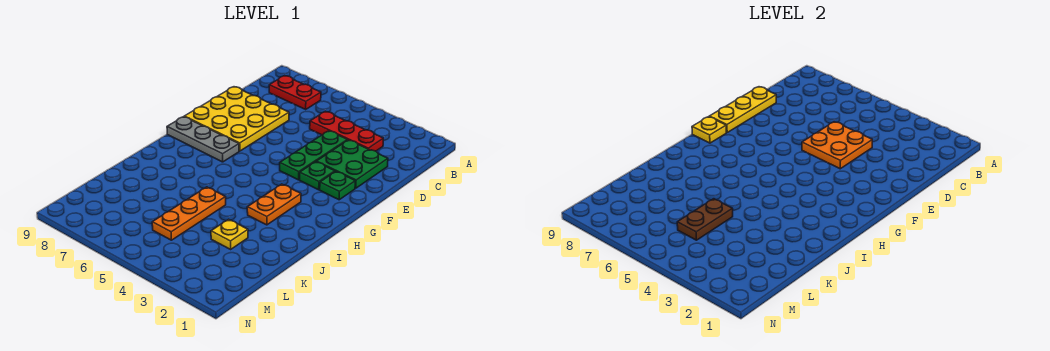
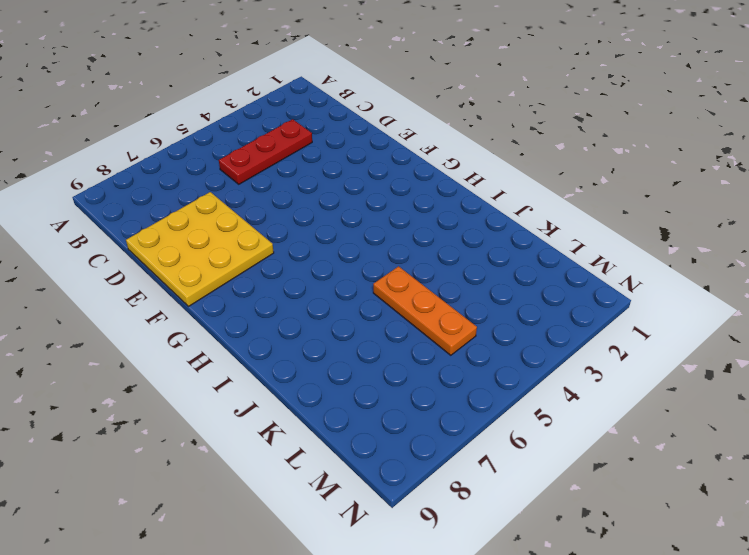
none -> red 1x2 plate [269,76,321,109]
none -> green 2x2 plate [316,140,388,188]
none -> green 1x3 plate [280,131,347,180]

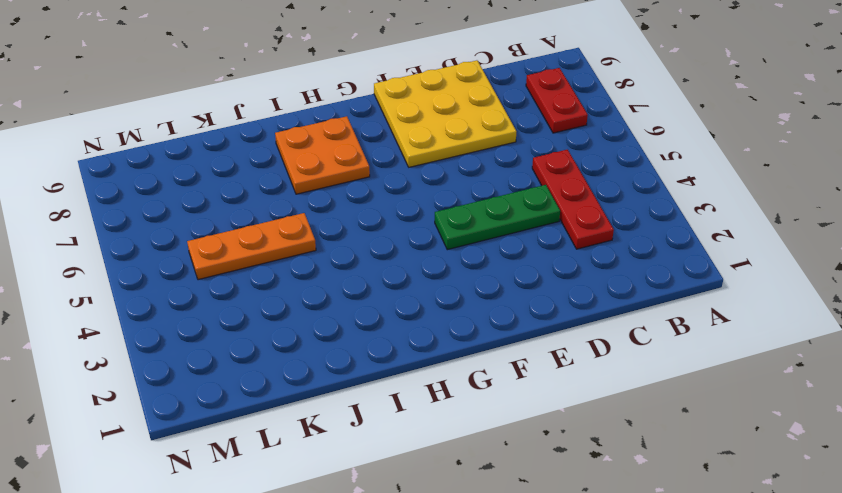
orange 2x2 plate [275,116,370,194] -> orange 2x2 plate moved to [802,122,872,169]
none -> green 2x2 plate [316,140,388,188]
none -> green 1x1 plate [320,172,355,200]
none -> green 1x1 plate [300,162,335,190]

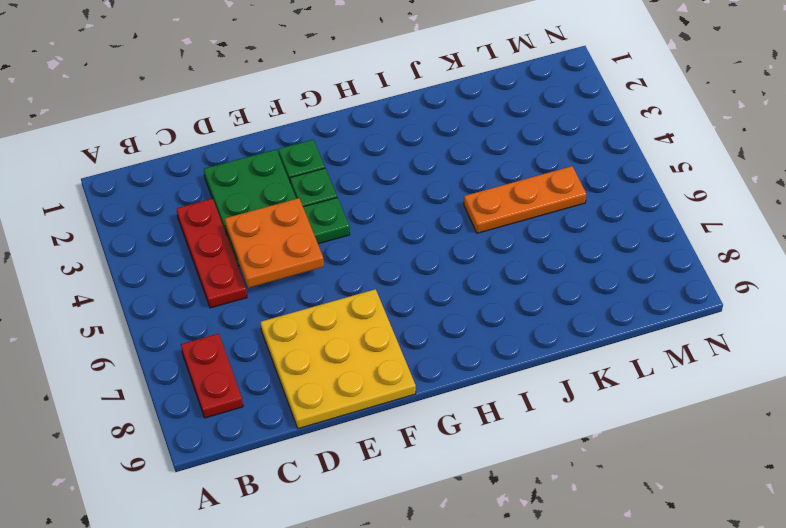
none -> grey 1x3 plate [167,117,239,162]
none -> orange 1x2 plate [247,184,301,225]
none -> yellow 1x1 plate [211,219,248,249]

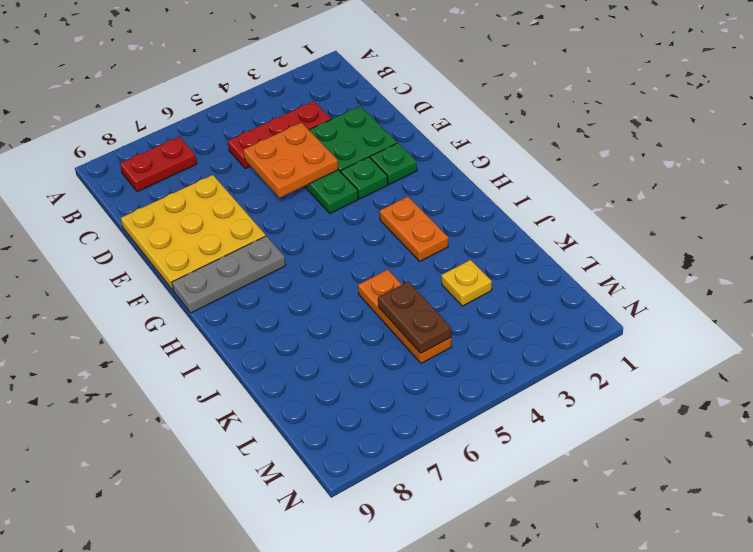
none -> yellow 1x3 plate [709,87,776,132]
none -> yellow 1x1 plate [692,117,726,143]

